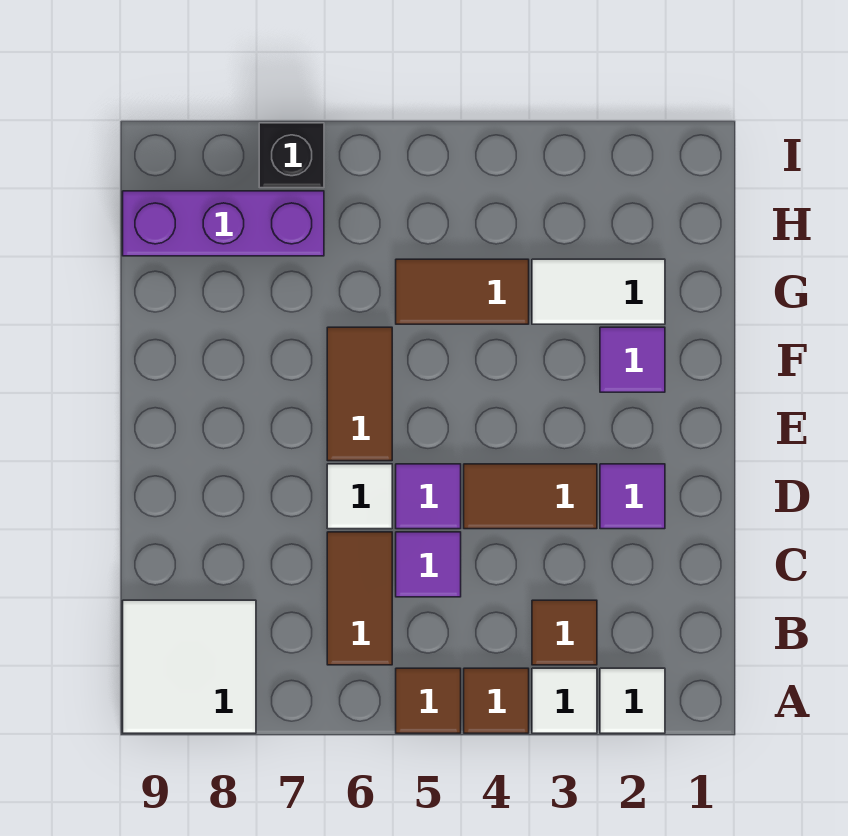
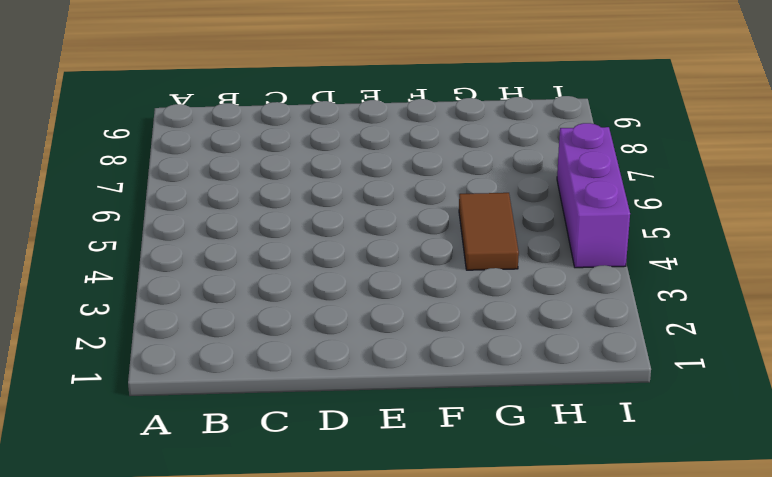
purple 1x3 brick [557,123,630,268] -> purple 1x3 brick moved to [123,191,324,256]
none -> white 1x1 tile [600,668,665,733]
none -> white 1x1 tile [532,668,597,733]
none -> brown 1x1 tile [464,668,529,733]

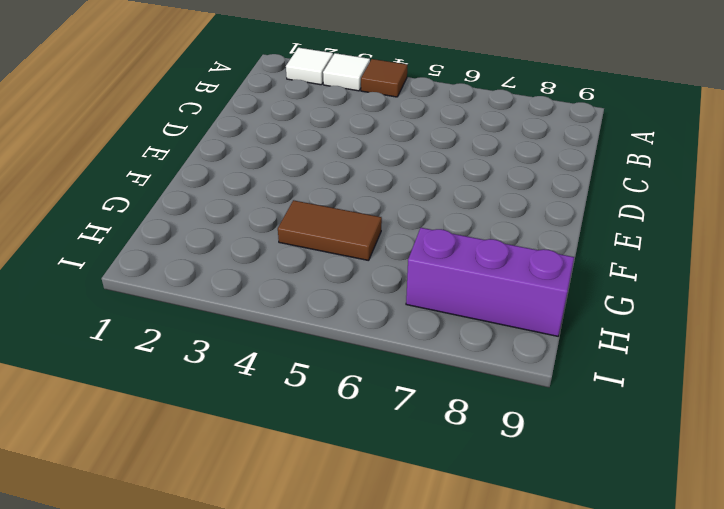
none -> brown 1x1 tile [396,668,461,733]
none -> white 2x2 tile [123,600,256,733]
none -> brown 1x1 tile [532,600,597,665]

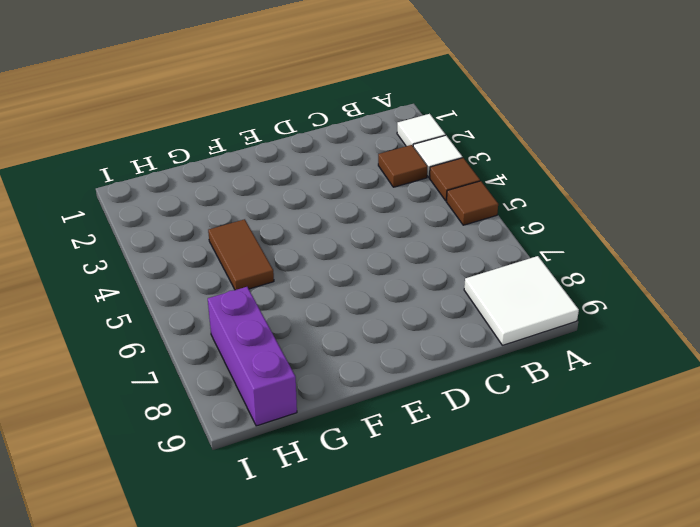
none -> brown 1x2 tile [327,532,392,665]
none -> purple 1x1 tile [396,532,461,597]
none -> purple 1x1 tile [600,464,665,529]

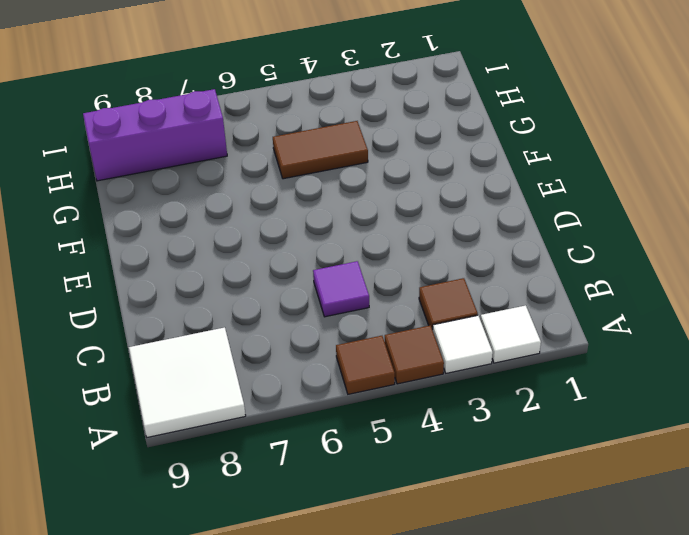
none -> brown 1x2 tile [327,532,392,665]
none -> purple 1x1 tile [600,464,665,529]
none -> brown 1x2 tile [464,464,597,529]

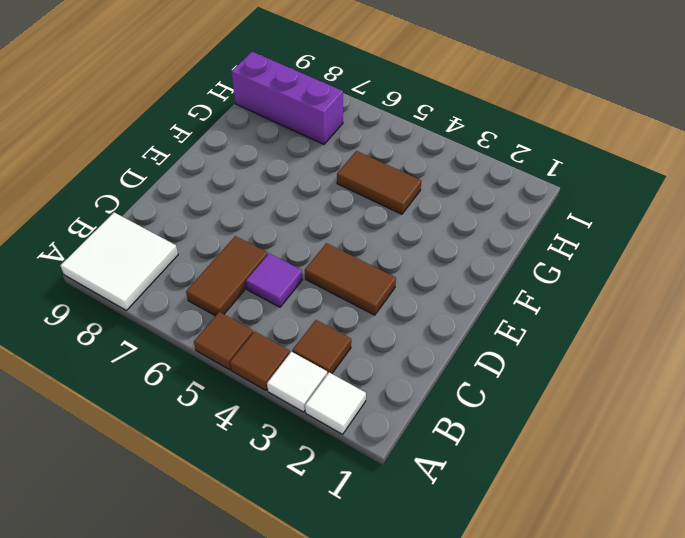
none -> purple 1x1 tile [600,464,665,529]
none -> purple 1x1 tile [396,464,461,529]
none -> white 1x1 tile [327,464,392,529]

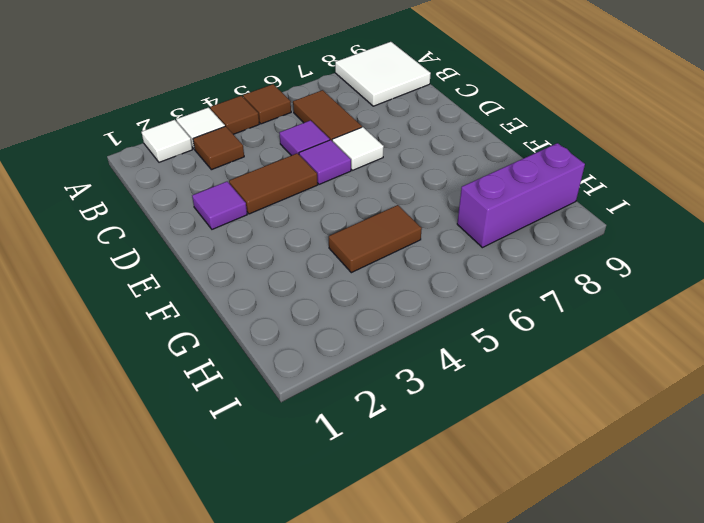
none -> brown 1x2 tile [327,327,392,461]
none -> purple 1x1 tile [600,327,665,392]
none -> white 1x2 tile [532,259,665,324]

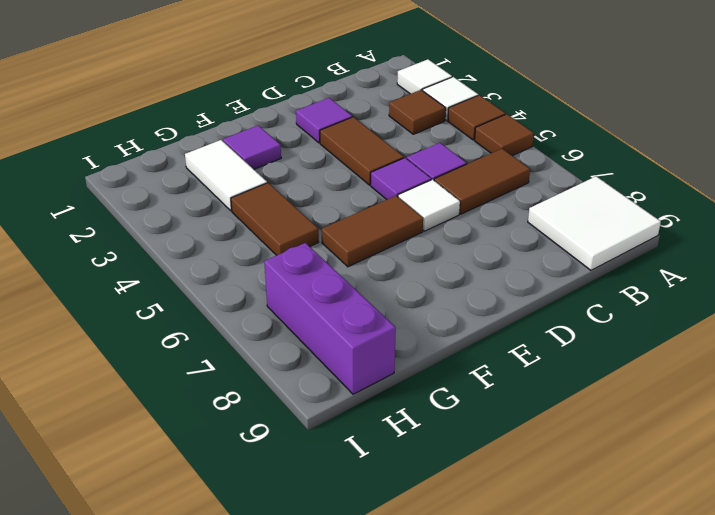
none -> black 1x1 brick [259,123,324,188]

